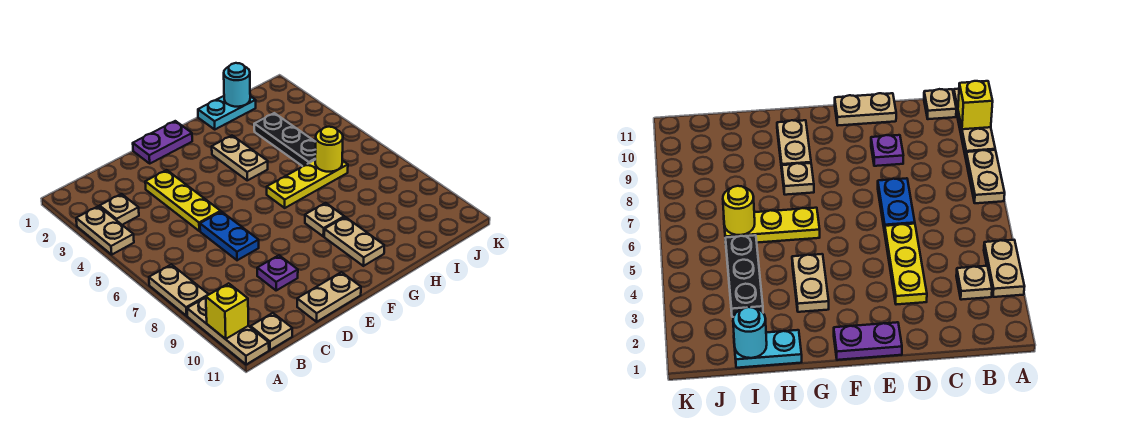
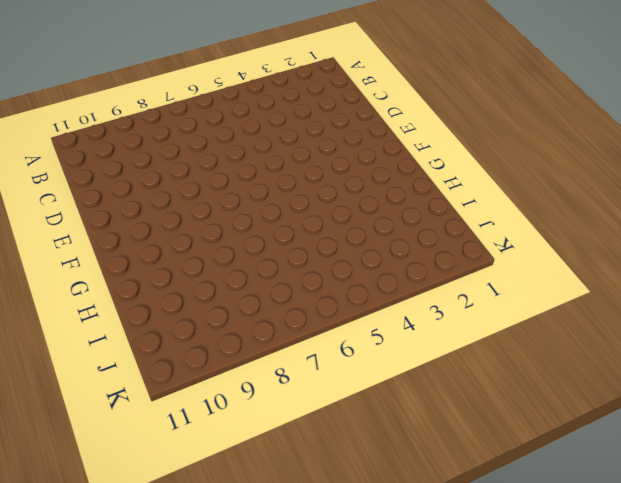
none -> tan 1x2 plate [76,206,134,254]
none -> tan 1x2 plate [149,264,209,316]
none -> tan 1x3 plate [187,297,269,365]

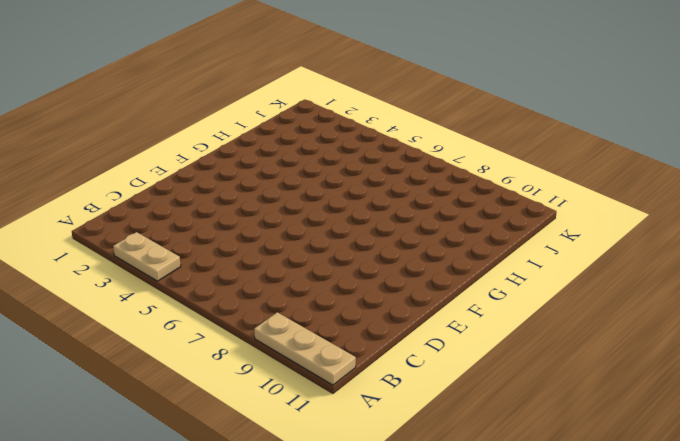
none -> tan 1x2 plate [149,264,209,316]
none -> tan 1x1 plate [100,194,139,225]
none -> tan 1x1 plate [251,313,292,350]

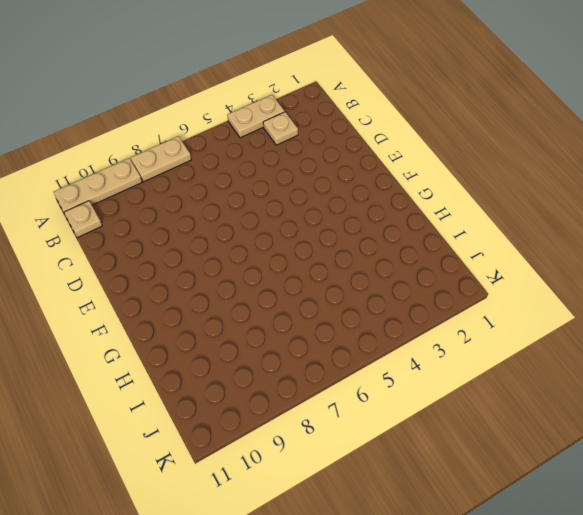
none -> yellow 1x3 plate [145,170,221,231]
none -> blue 1x2 plate [200,212,259,260]
none -> purple 1x1 plate [257,255,298,290]

